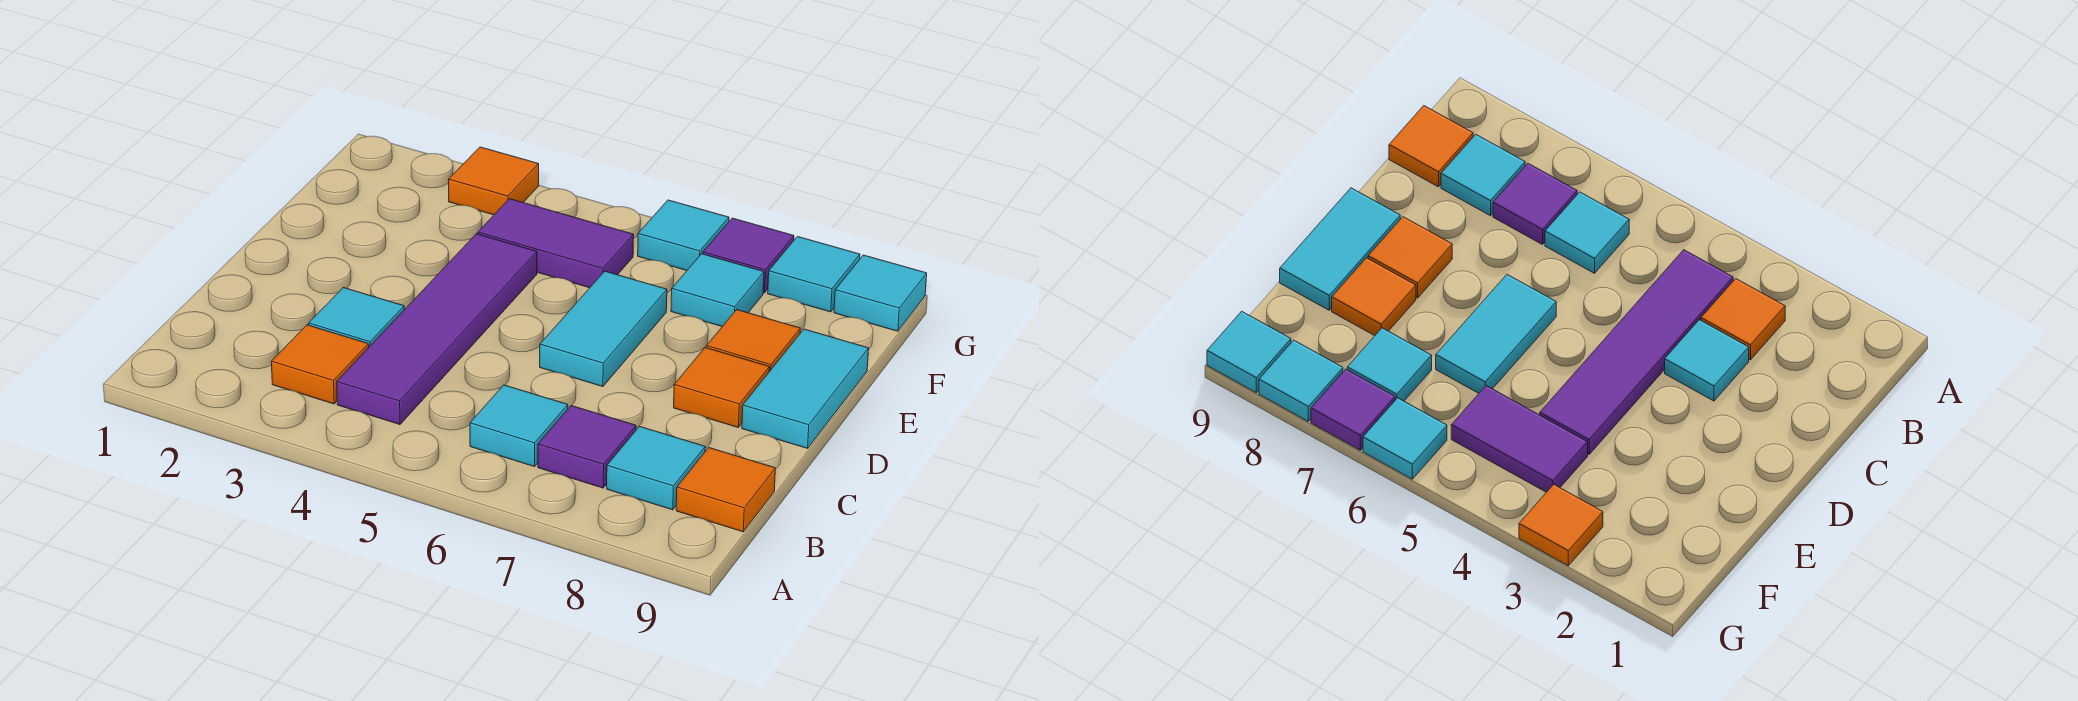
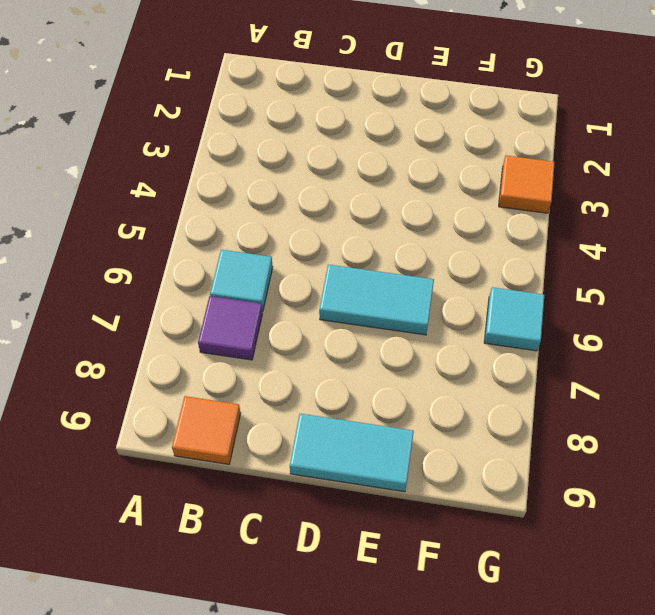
none -> orange 1x1 tile [271,325,369,404]
none -> purple 1x4 tile [337,234,537,425]
none -> cyan 1x1 tile [607,426,705,510]

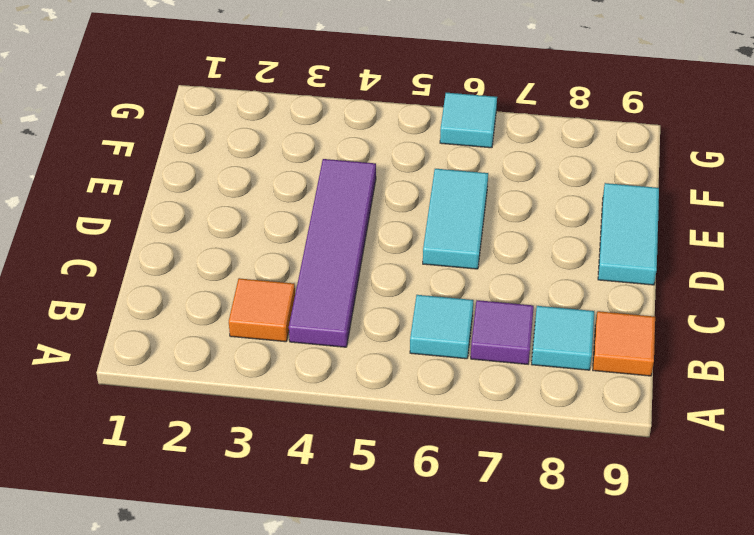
none -> cyan 1x1 tile [309,288,404,347]
none -> orange 1x1 tile [674,348,770,428]
none -> orange 1x1 tile [706,310,800,372]

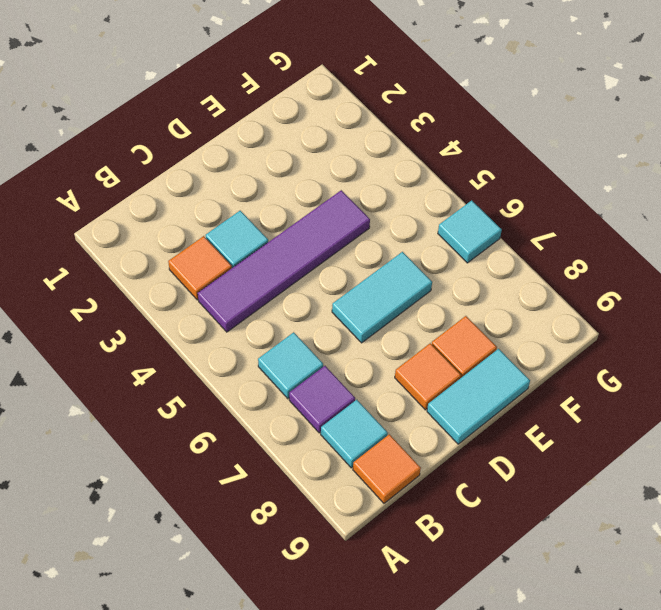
none -> purple 1x2 tile [478,199,634,288]
none -> cyan 1x1 tile [671,254,764,326]
none -> orange 1x1 tile [449,147,539,215]

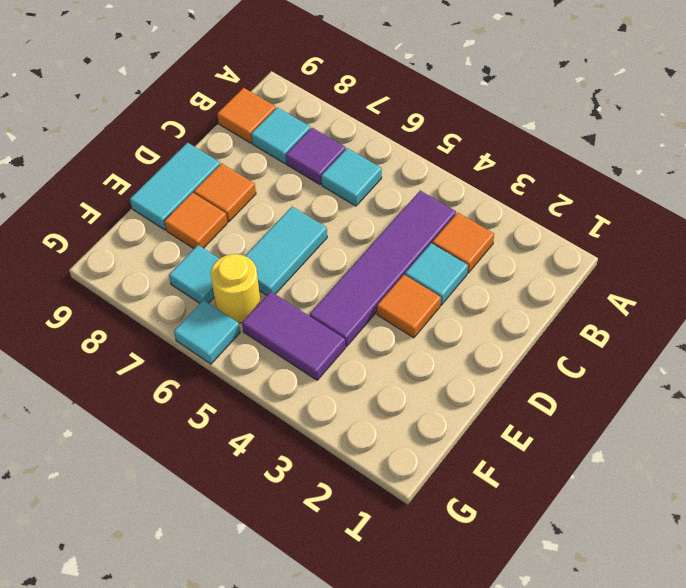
orange 1x1 tile [377,275,441,338] -> orange 1x1 tile moved to [449,147,539,215]
yellow 1x1 round brick [211,254,261,323] -> none
none -> purple 1x1 tile [703,218,794,293]
none -> cyan 1x1 tile [768,237,860,312]
none -> cyan 1x1 tile [834,255,927,331]

